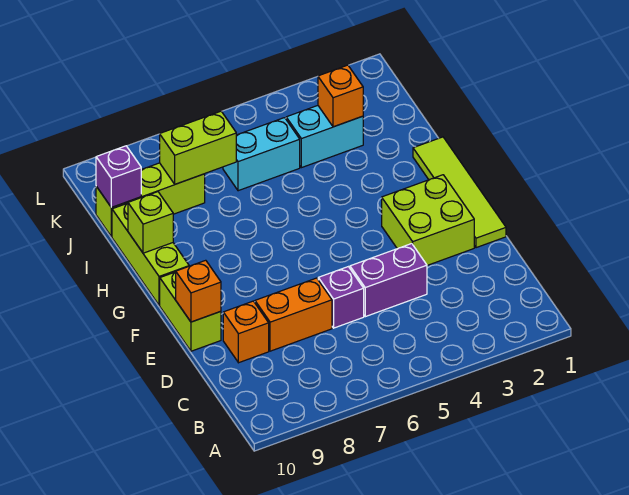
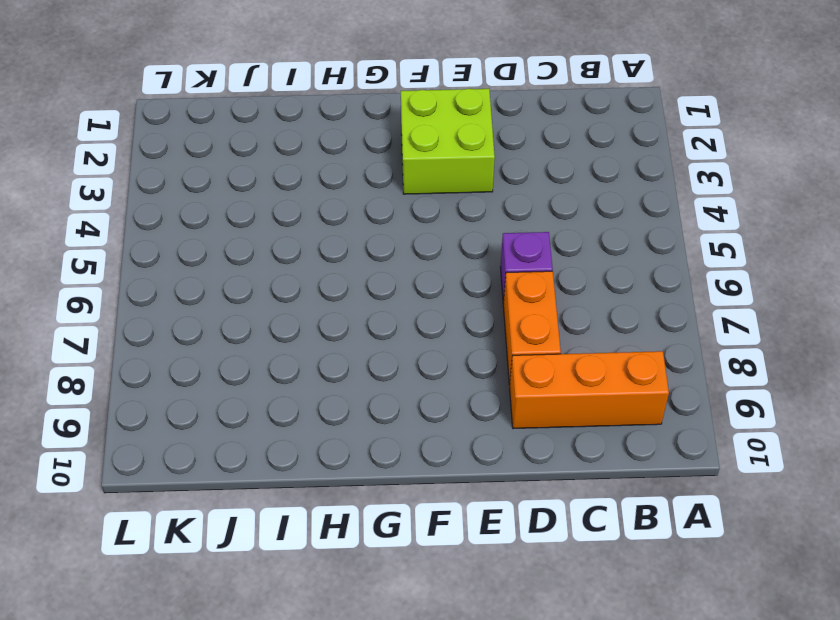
orange 1x3 brick [510,351,669,429] -> orange 1x1 brick [223,301,269,363]
none -> purple 1x2 brick [350,244,427,317]
none -> lime 1x4 tile [413,137,506,248]
none -> lime 1x2 brick [160,272,221,351]

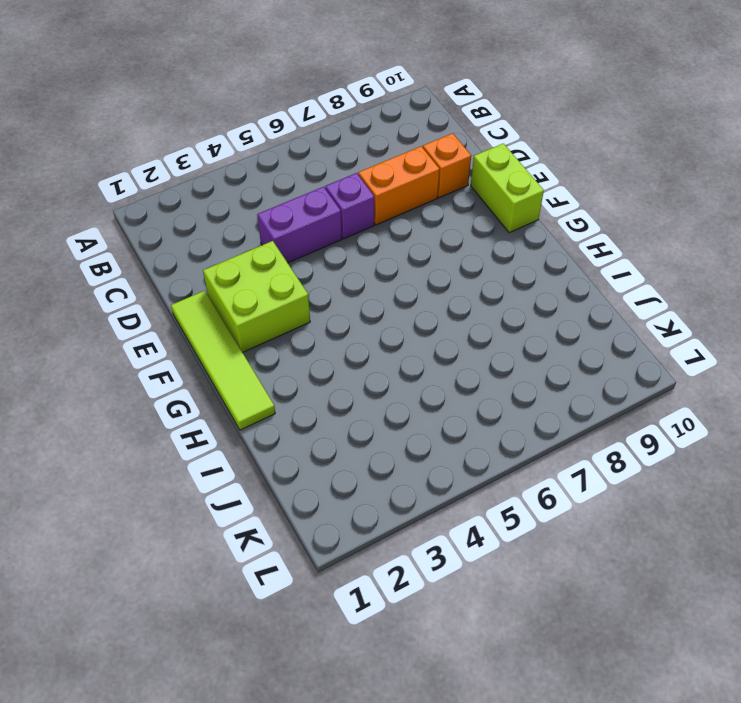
none -> lime 1x3 brick [112,203,189,305]
none -> cyan 1x2 brick [286,106,363,168]
none -> cyan 1x2 brick [223,118,300,191]

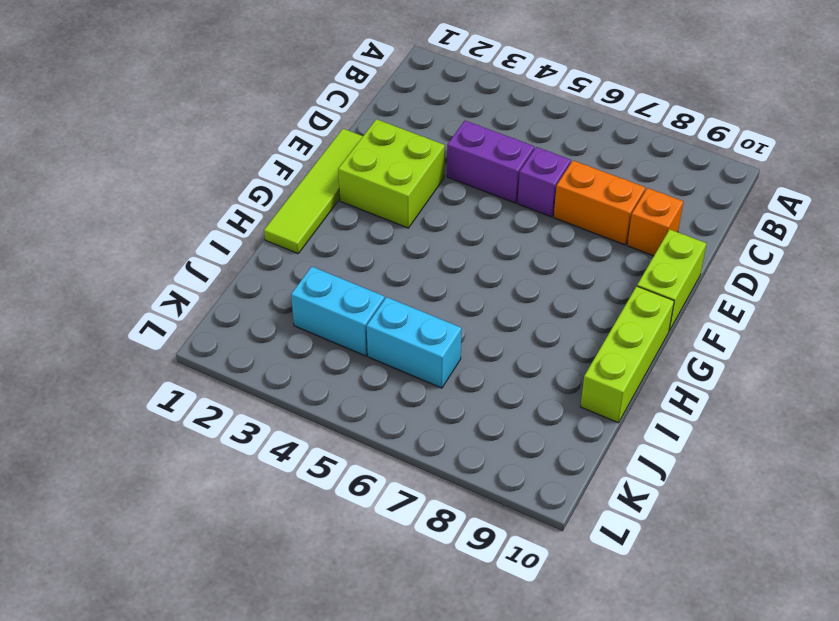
none -> lime 1x3 brick [96,163,205,237]
none -> orange 1x1 brick [176,260,221,322]
none -> lime 1x1 brick [128,192,173,253]

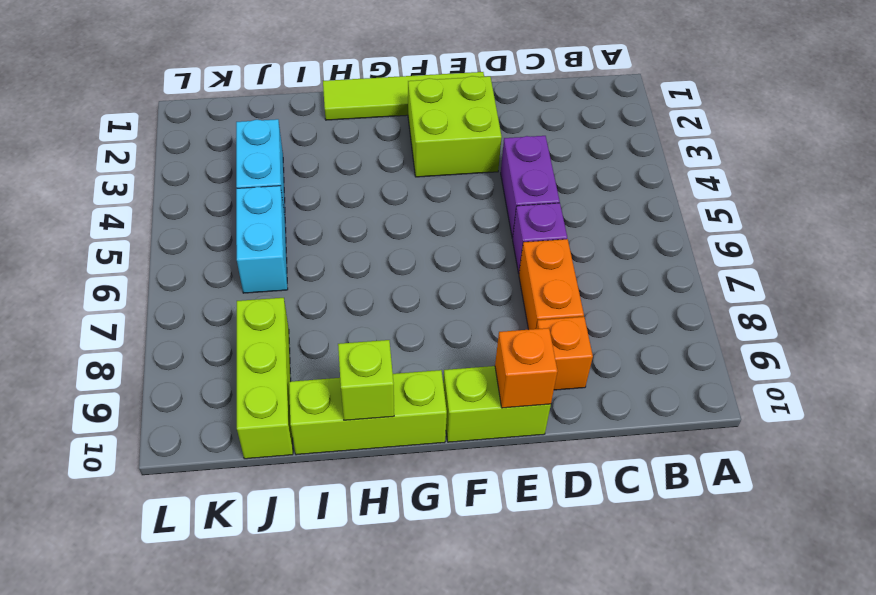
none -> orange 1x1 brick [318,65,363,127]
none -> lime 1x2 brick [160,111,236,184]
none -> purple 1x1 brick [96,146,141,207]

